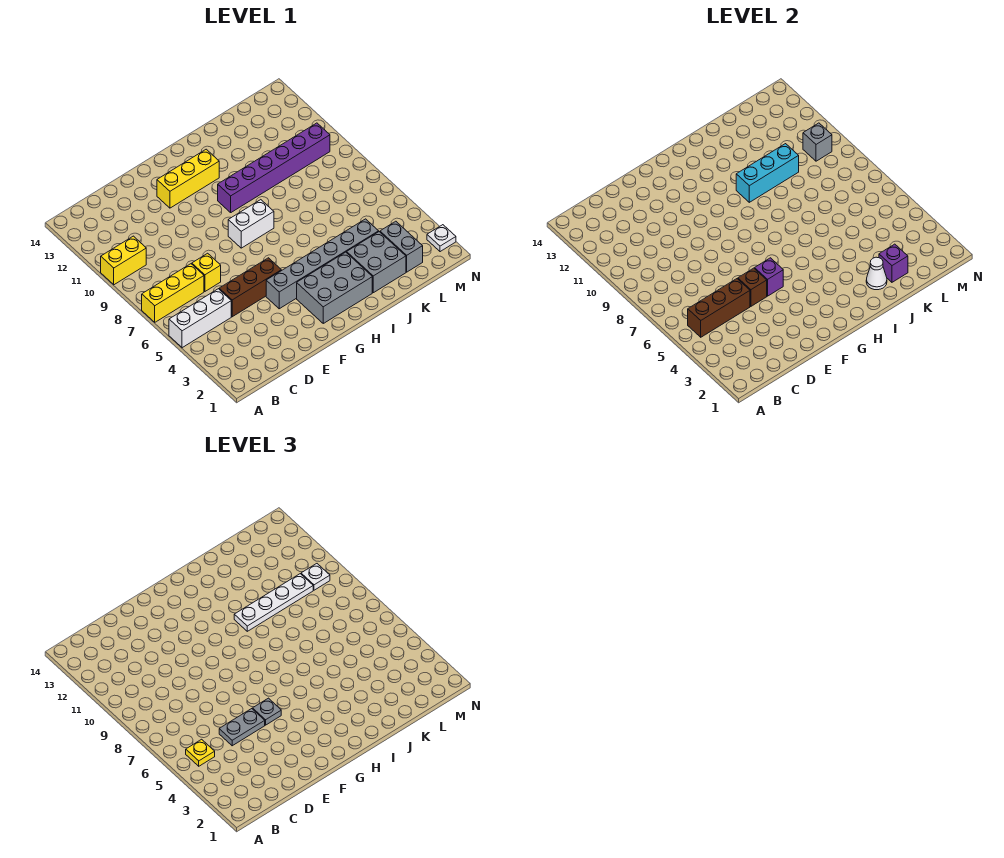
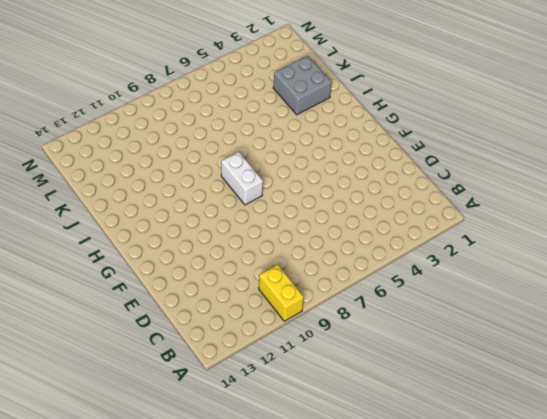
none -> white 1x3 brick [169,289,231,348]
none -> yellow 1x3 brick [142,264,204,322]
none -> brown 1x3 brick [219,258,281,317]

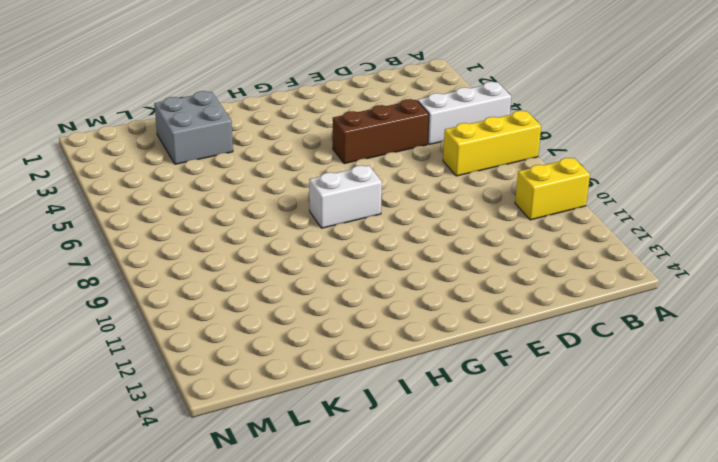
none -> yellow 1x1 brick [192,253,221,291]
none -> grey 1x6 brick [266,219,379,309]
none -> yellow 1x3 brick [157,149,219,208]

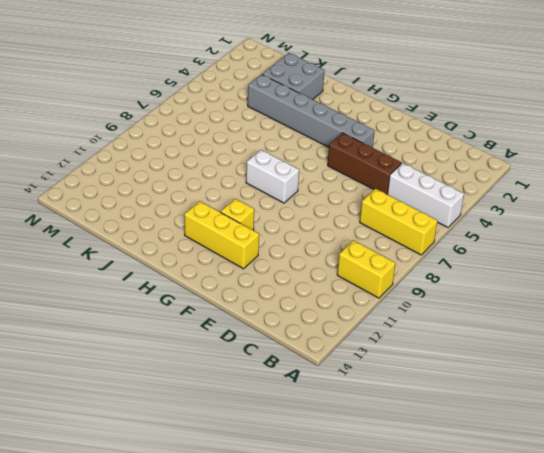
yellow 1x1 brick [221,199,254,230] -> yellow 1x1 brick moved to [192,253,221,291]
none -> grey 2x3 brick [297,252,372,323]
none -> purple 1x6 brick [218,123,330,212]
none -> grey 1x2 brick [380,221,423,272]

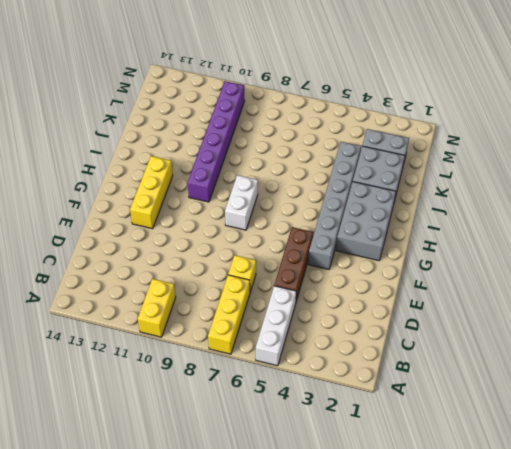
none -> white 1x1 plate [427,225,456,252]
none -> brown 1x3 brick [688,279,750,337]
none -> brown 1x1 brick [738,268,767,306]

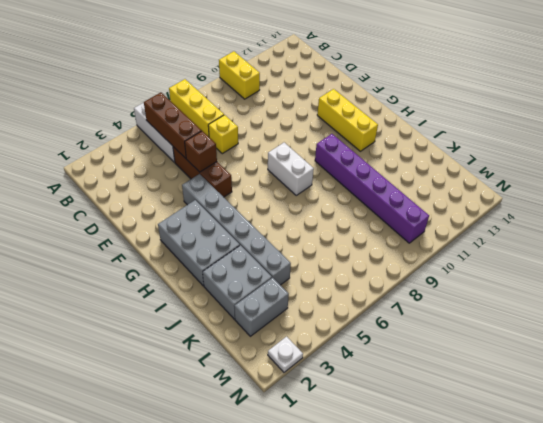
none -> purple 1x1 brick [755,258,783,296]
none -> cyan 1x3 brick [736,144,799,202]
none -> white 1x1 cone [866,257,887,290]

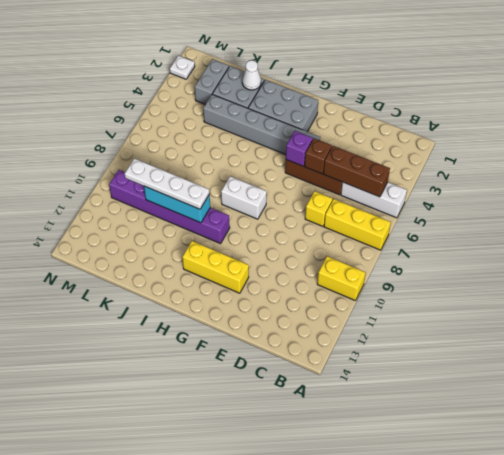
none -> purple 1x1 brick [879,244,908,282]
none -> grey 1x1 brick [803,123,832,161]
none -> yellow 1x1 plate [186,739,215,766]

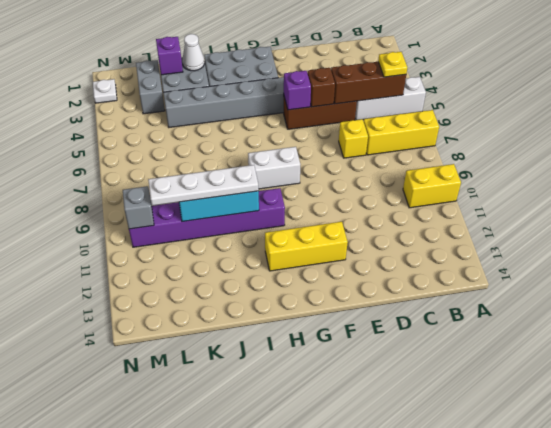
none -> grey 1x2 plate [219,709,265,746]
none -> grey 1x1 plate [253,698,281,725]
none -> white 1x1 plate [301,564,330,590]

